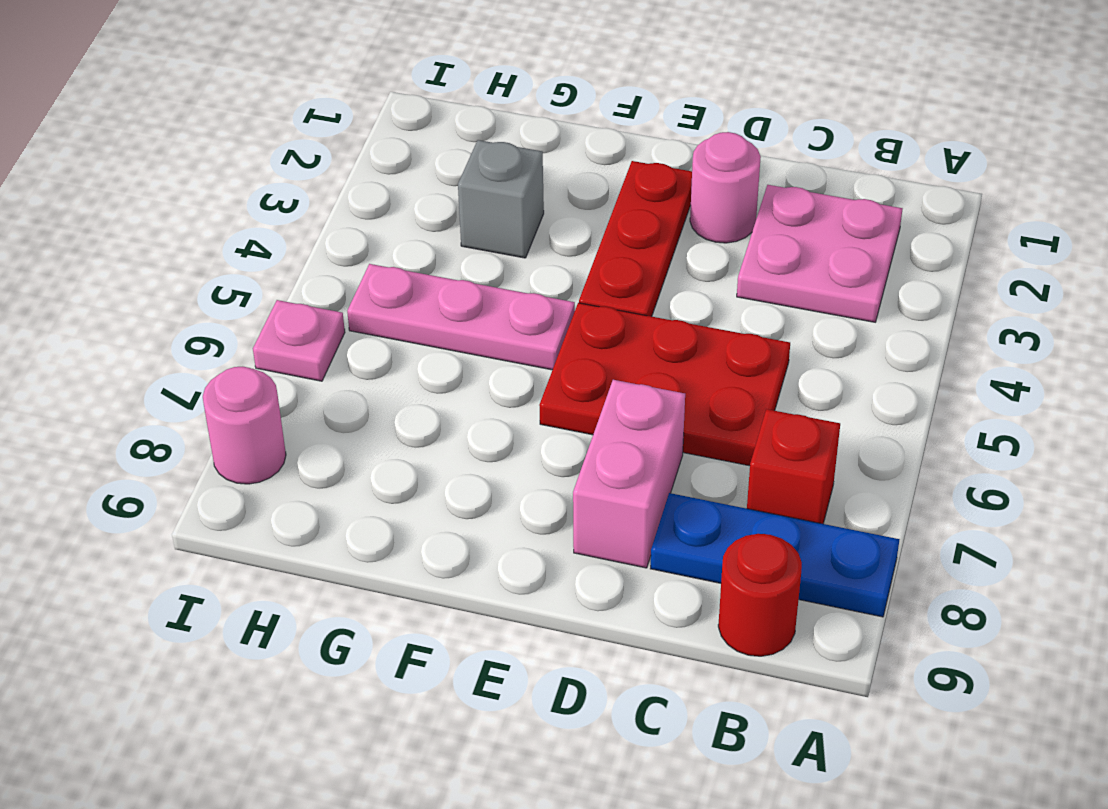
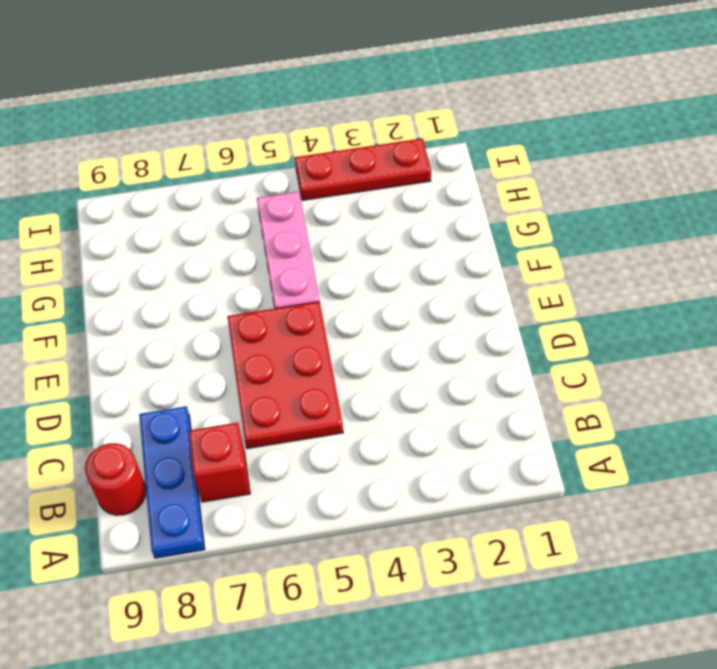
red 1x3 plate [295,138,431,200] -> red 1x3 plate moved to [579,161,692,317]
none -> pink 2x2 plate [737,185,903,322]
none -> pink 1x1 round brick [690,132,761,243]
none -> pink 1x2 brick [573,380,685,568]

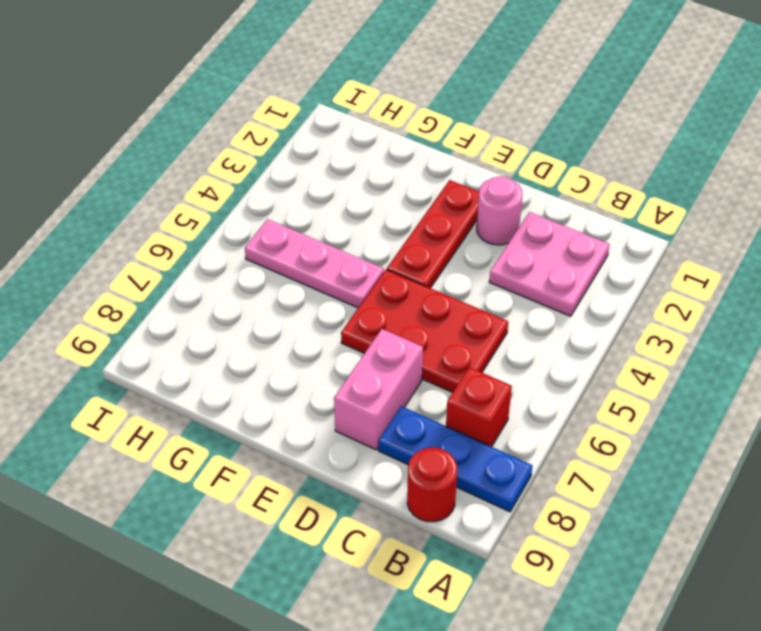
none -> grey 1x1 brick [458,140,544,258]
none -> pink 1x1 plate [253,300,345,381]
none -> pink 1x1 round brick [203,367,286,484]

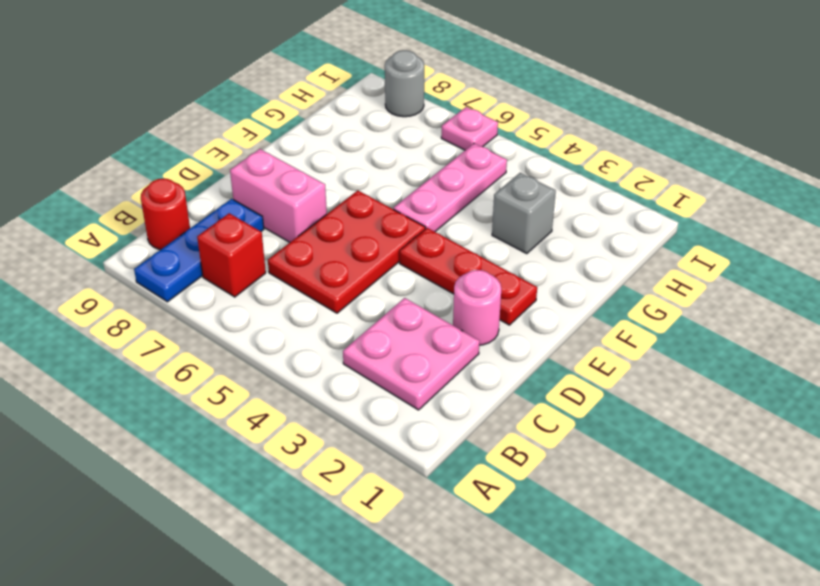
grey 1x1 round brick [385,50,424,117] -> pink 1x1 round brick [203,367,286,484]

